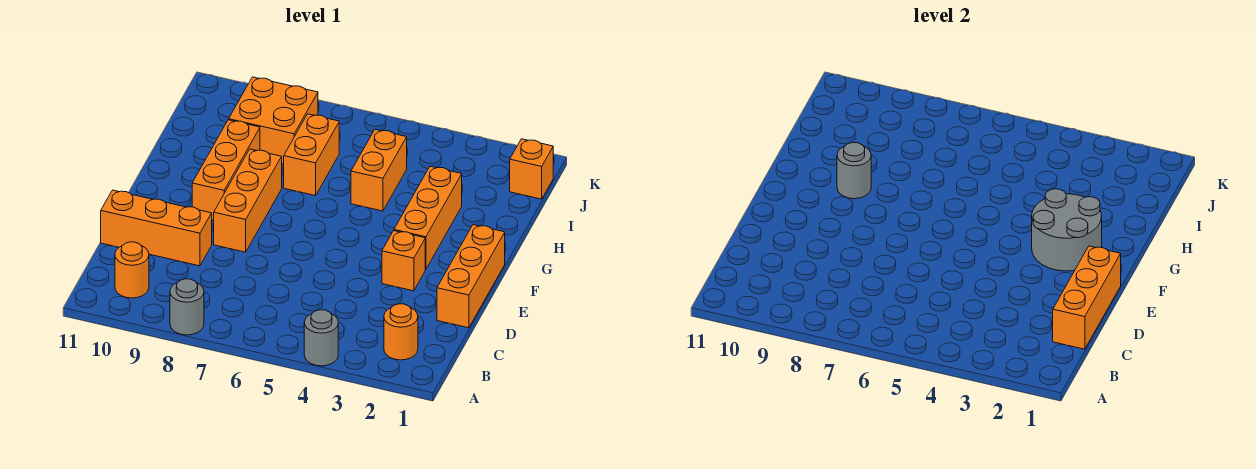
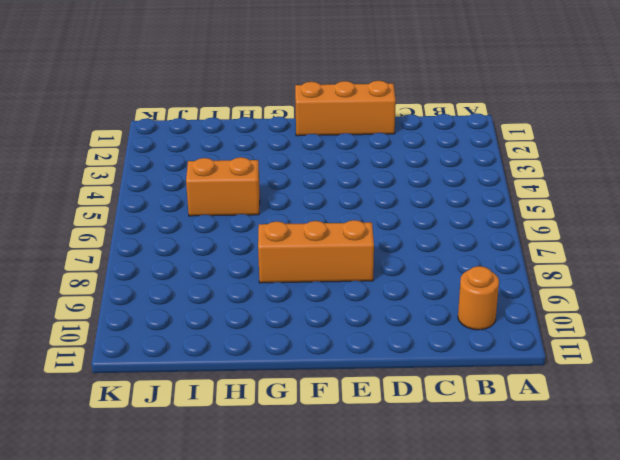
none -> grey 1x1 round brick [304,310,338,366]
none -> grey 1x1 round brick [170,279,204,335]
none -> orange 1x1 round brick [384,304,418,360]

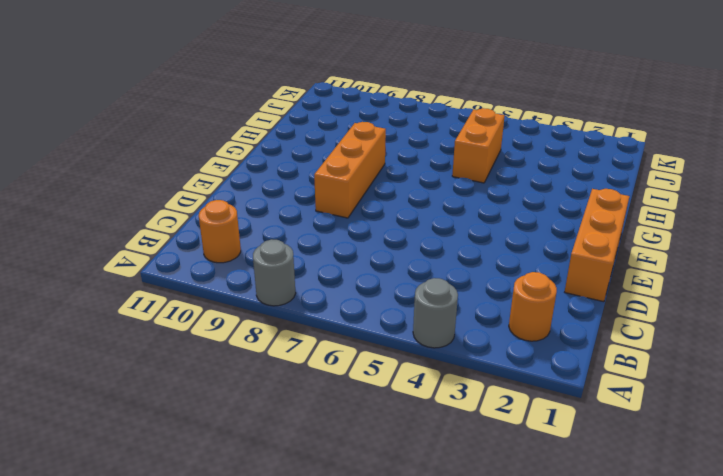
none -> orange 1x3 brick [101,190,212,266]
none -> orange 1x1 brick [382,231,425,291]
none -> orange 1x3 brick [394,166,462,269]

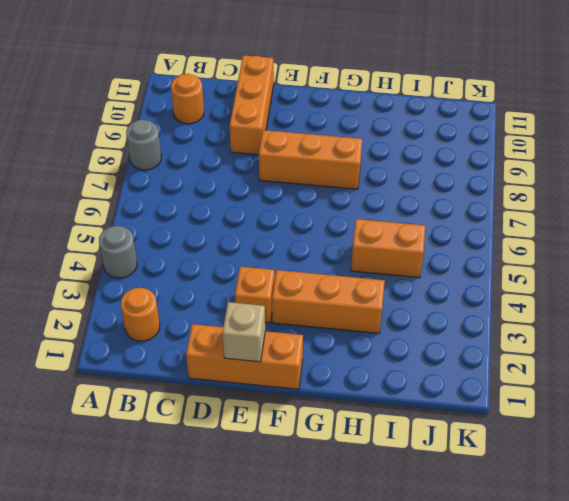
tan 1x1 brick [222,302,265,362] -> orange 1x3 brick [1053,246,1121,349]
none -> orange 1x3 brick [192,120,260,221]
none -> orange 1x2 brick [284,114,339,196]
none -> orange 2x2 brick [229,77,318,164]

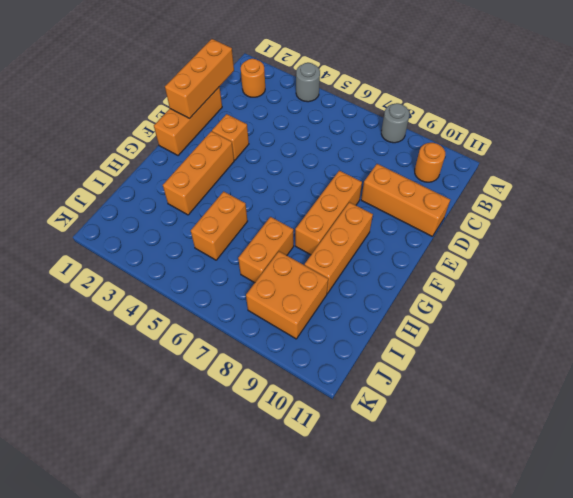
none -> orange 1x1 brick [510,139,553,199]
none -> grey 2x2 round brick [1032,189,1102,271]
none -> grey 1x1 round brick [837,143,871,199]

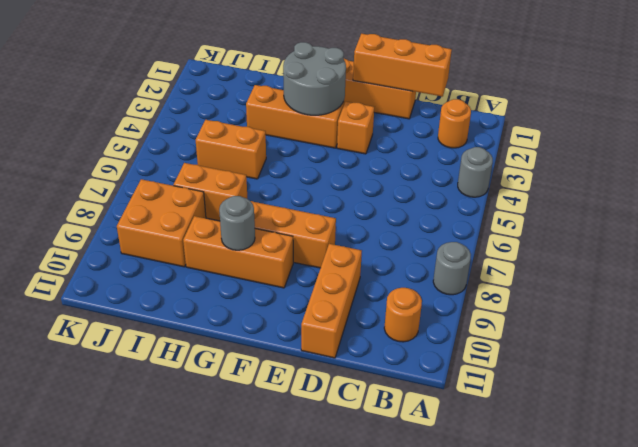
none -> orange 1x1 brick [510,139,553,199]

